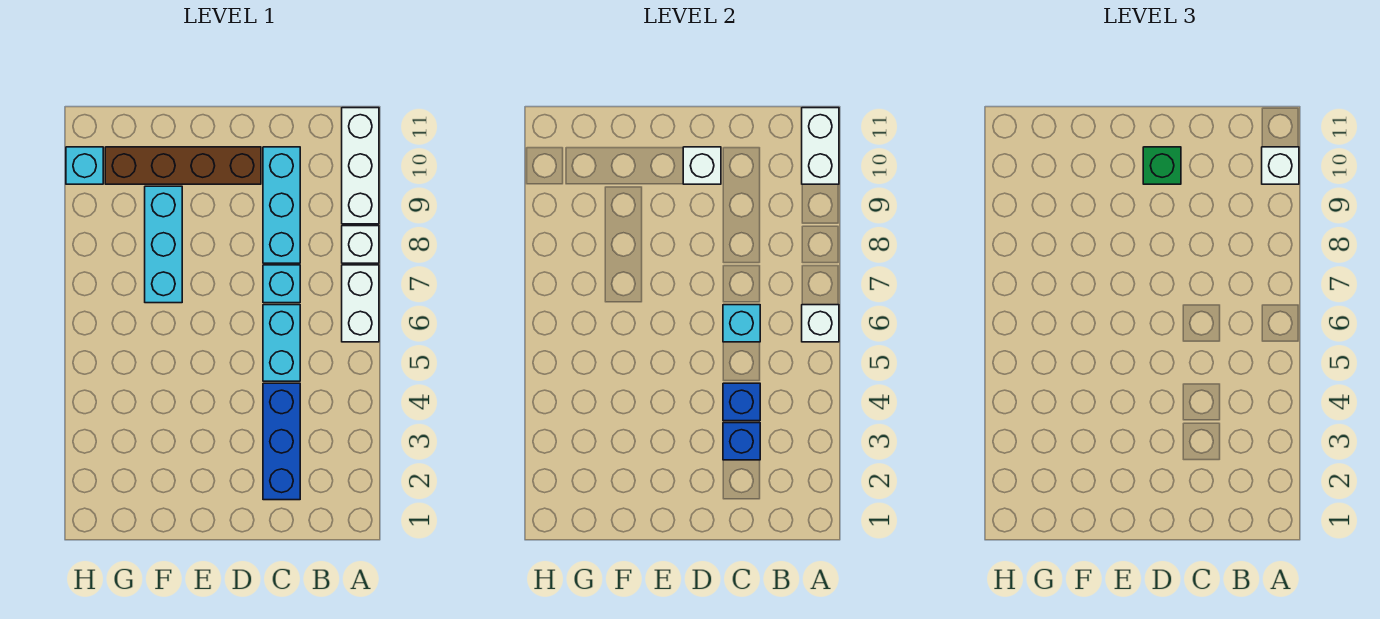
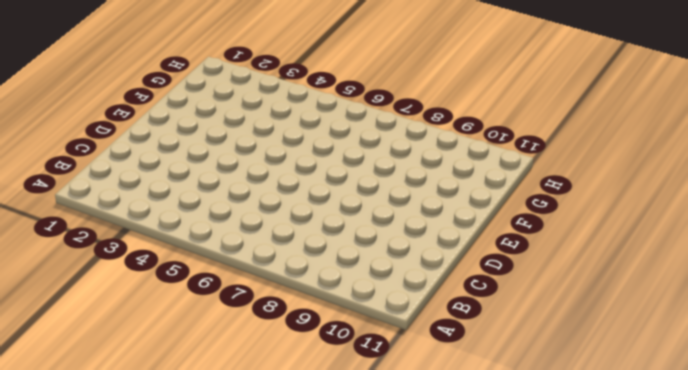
none -> white 1x2 brick [342,265,379,342]
none -> white 1x1 brick [342,226,379,263]
none -> white 1x3 brick [342,108,379,224]

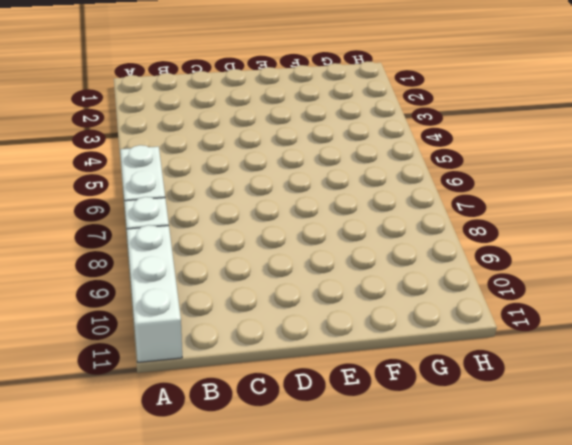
none -> blue 1x3 brick [263,383,300,500]
none -> cyan 1x2 brick [263,305,300,381]
none -> cyan 1x1 brick [263,265,300,303]

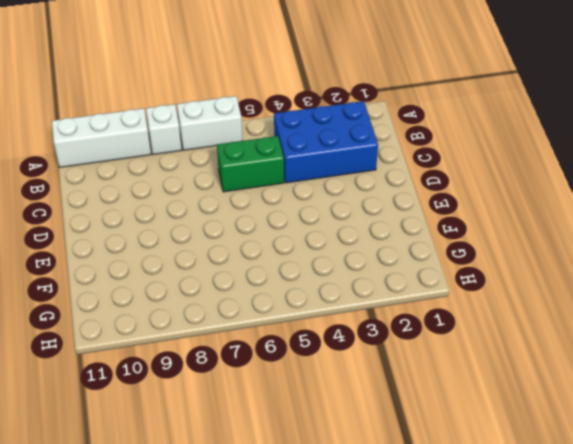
blue 2x3 brick [274,101,378,183] -> blue 1x3 brick [263,383,300,500]
green 1x2 brick [217,136,284,192] -> cyan 1x2 brick [263,305,300,381]
none -> cyan 1x1 brick [263,265,300,303]
none -> cyan 1x3 brick [263,147,300,263]
none -> brown 1x4 brick [105,147,261,184]

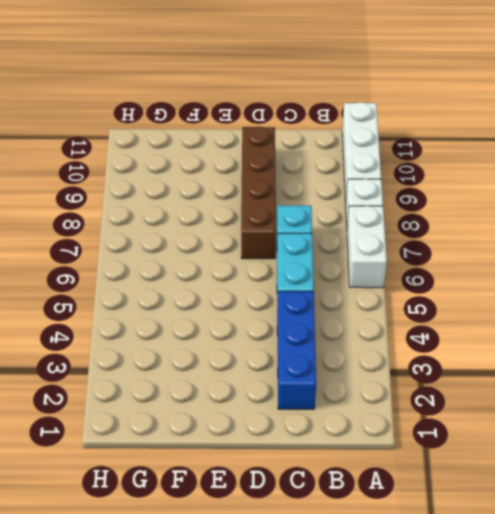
brown 1x4 brick [241,127,276,259] -> brown 1x4 brick turned to [105,147,261,184]
none -> cyan 1x3 brick [263,147,300,263]
none -> cyan 1x3 brick [145,186,182,303]
none -> cyan 1x1 brick [66,147,103,184]

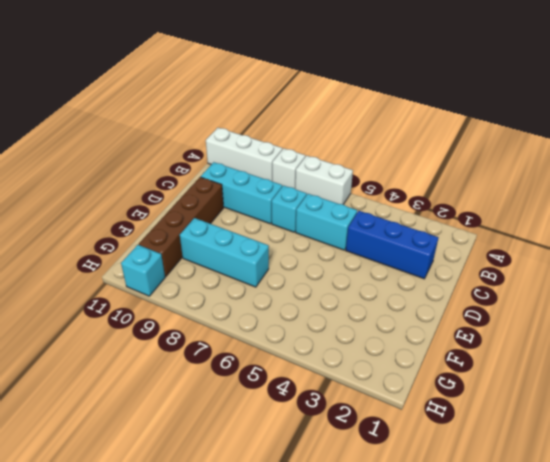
none -> white 1x1 brick [802,305,839,342]
none -> white 1x2 brick [802,108,839,184]
none -> blue 1x1 brick [723,423,760,460]

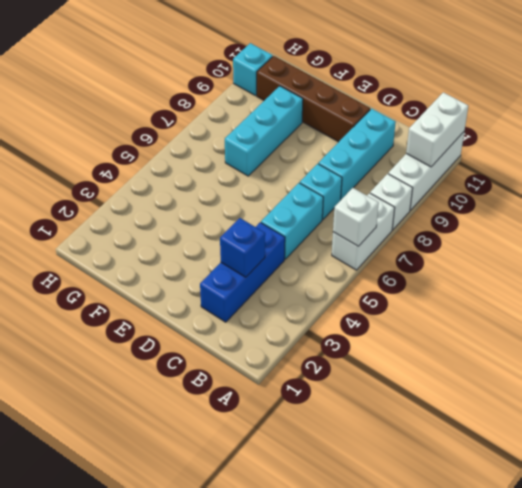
none -> blue 1x1 brick [723,383,760,421]
none -> cyan 1x1 brick [723,305,760,342]
none -> white 1x1 brick [683,147,721,184]

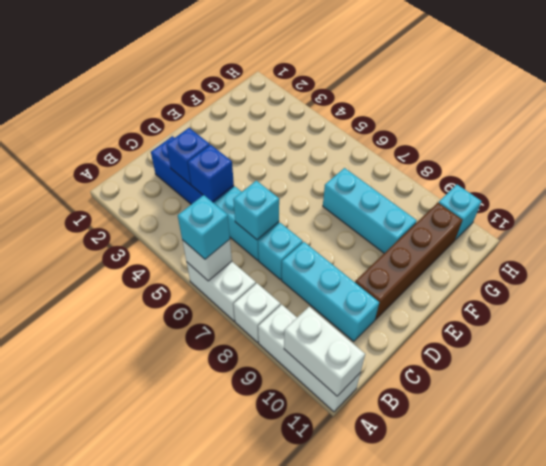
cyan 1x1 brick [178,195,230,259] -> none
none -> white 1x1 brick [683,147,721,184]
none -> white 1x1 brick [1262,147,1299,184]
none -> green 1x1 brick [1143,147,1181,184]

